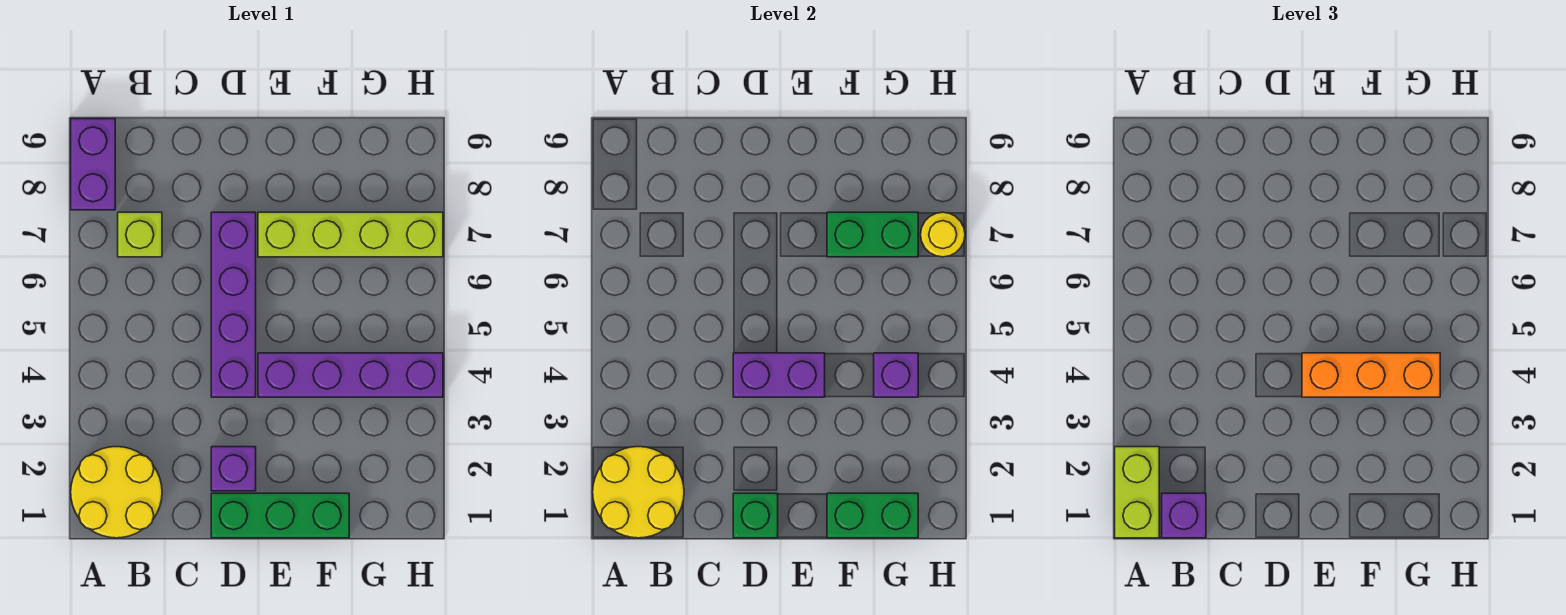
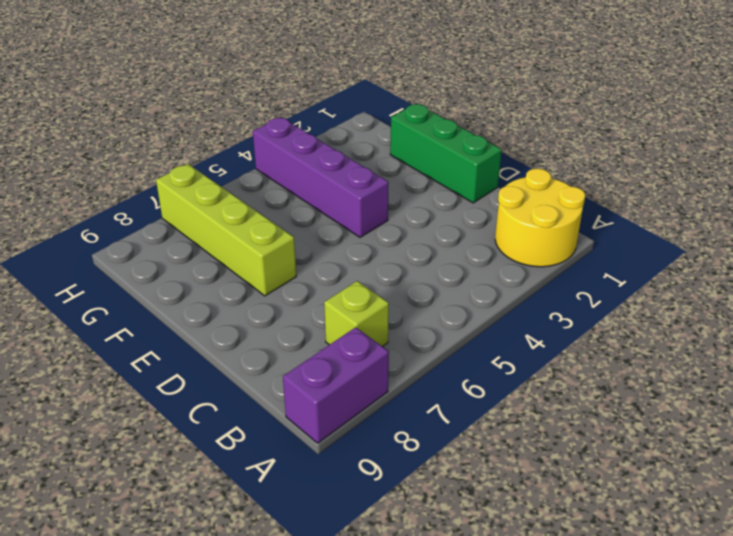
none -> purple 1x1 brick [211,447,256,491]
none -> purple 1x4 brick [211,212,256,397]
none -> yellow 2x2 round brick [593,447,684,538]

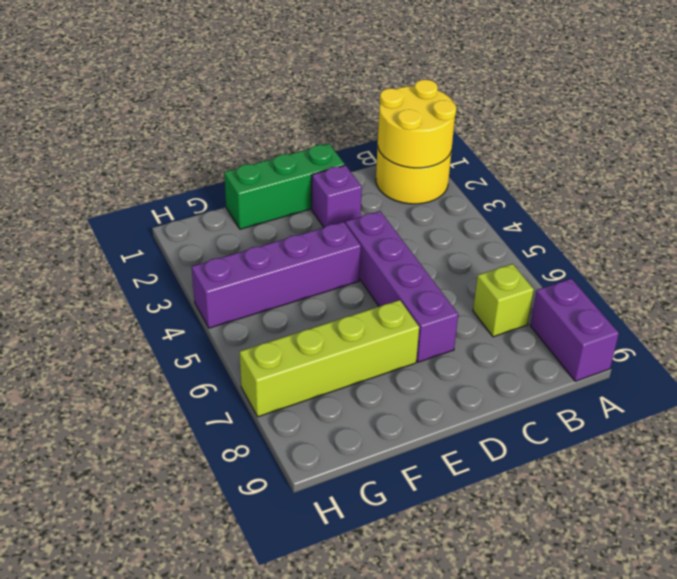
none -> green 1x1 brick [733,493,778,538]
none -> purple 1x2 brick [733,353,825,397]
none -> green 1x2 brick [827,493,918,538]

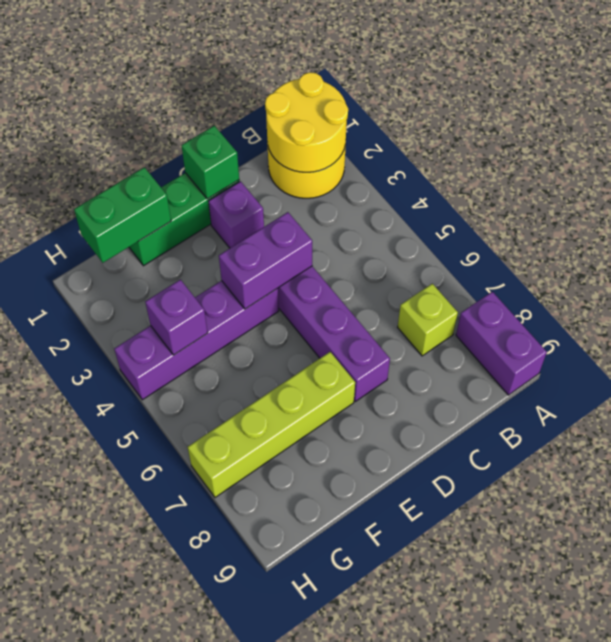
none -> green 1x2 brick [827,212,918,257]
none -> yellow 1x1 round brick [921,212,965,257]
none -> lime 1x2 brick [1115,447,1159,538]

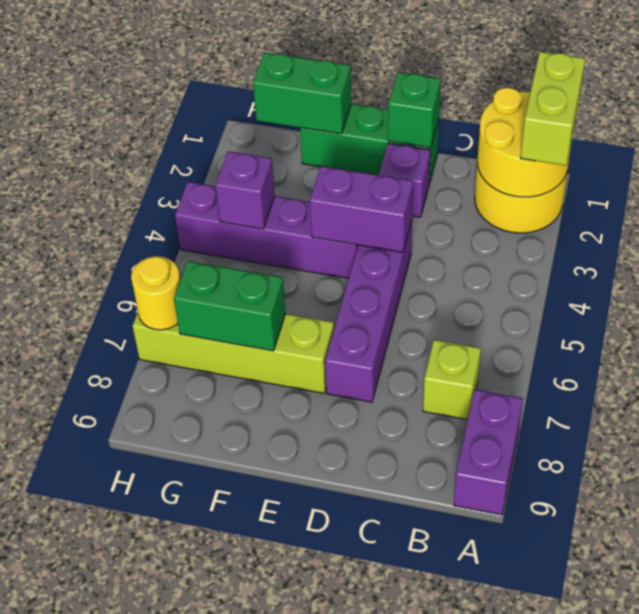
none -> purple 1x1 brick [1162,493,1206,538]
none -> orange 1x3 brick [1302,353,1440,397]

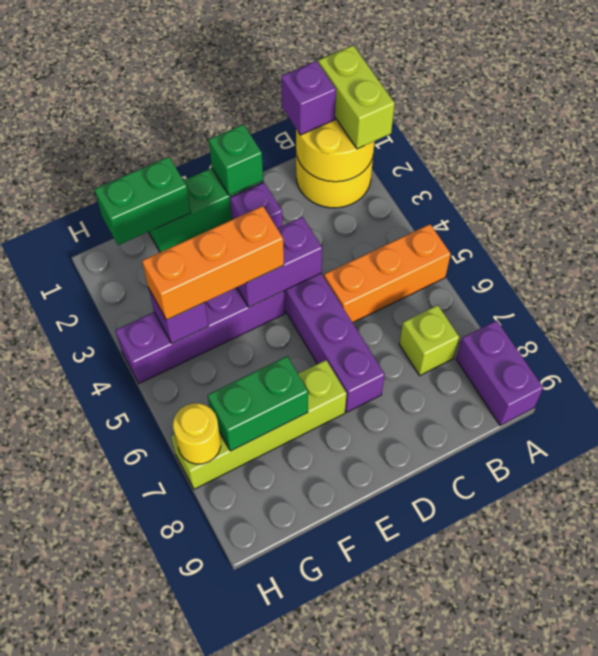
orange 1x3 brick [324,224,451,323] -> none

